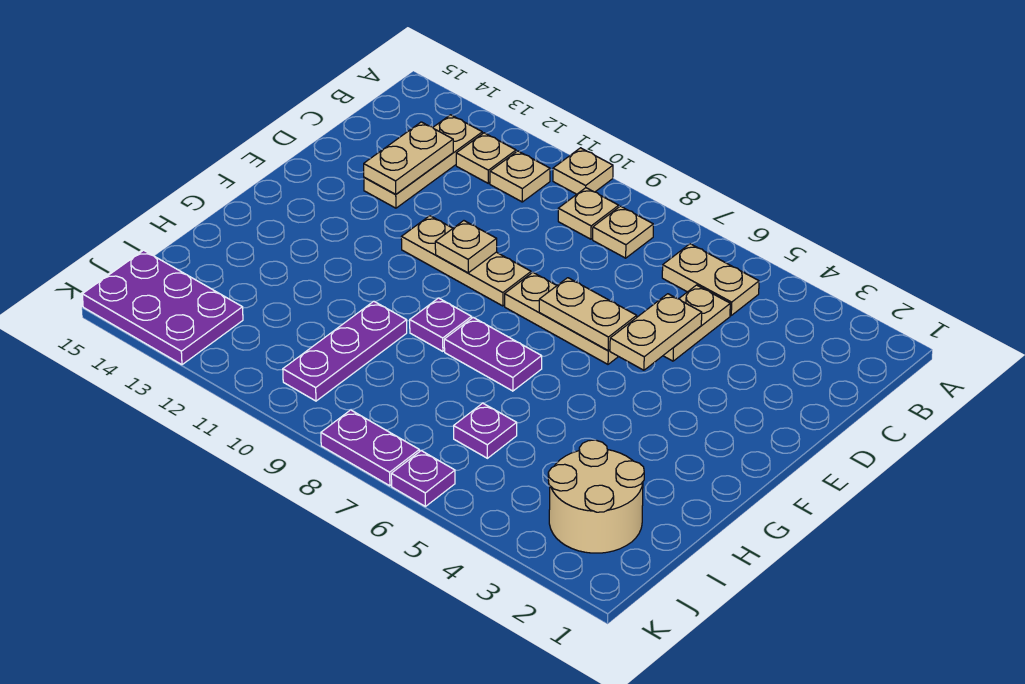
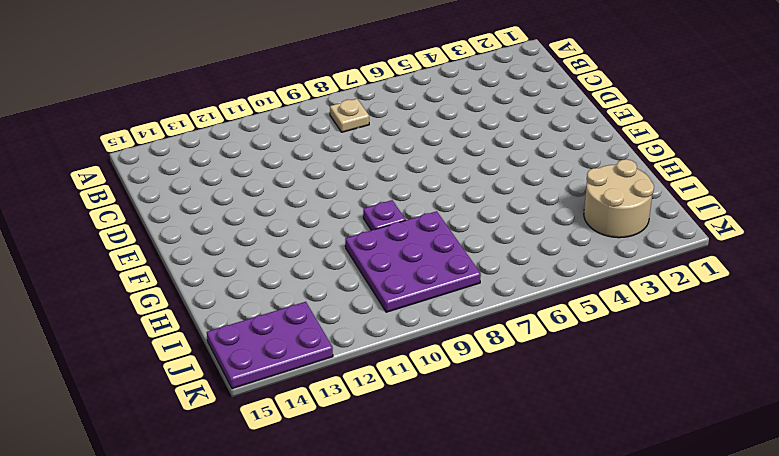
purple 3x3 plate [345,211,481,312] -> purple 1x3 plate [283,301,407,401]
none -> tan 1x1 plate [553,148,613,194]
none -> tan 1x2 plate [662,244,759,315]
none -> tan 1x1 plate [558,188,619,239]

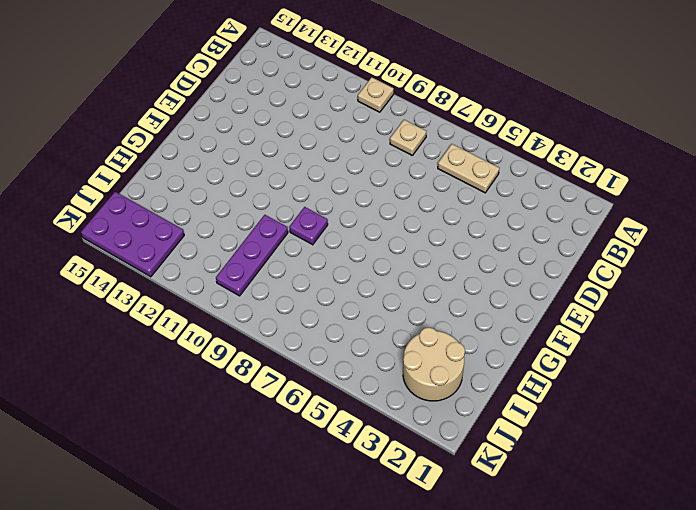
none -> tan 1x1 plate [558,188,619,239]
none -> tan 1x1 plate [490,151,550,202]
none -> tan 1x1 plate [456,133,516,184]

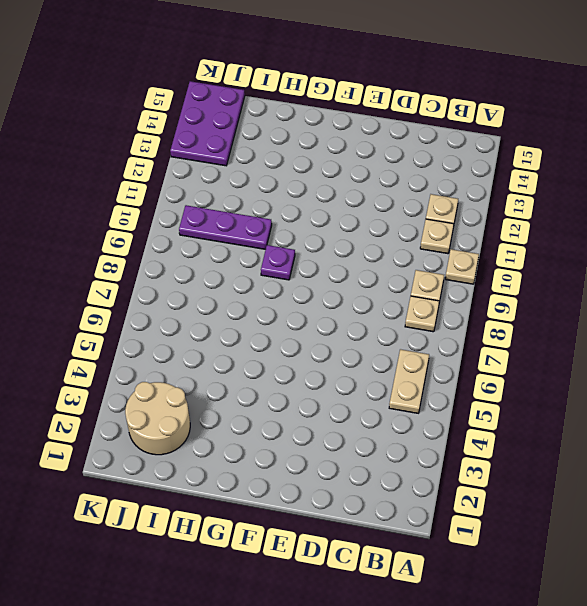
none -> tan 1x3 plate [364,115,482,208]
none -> tan 1x2 plate [663,285,730,361]
none -> tan 1x3 plate [505,272,618,364]

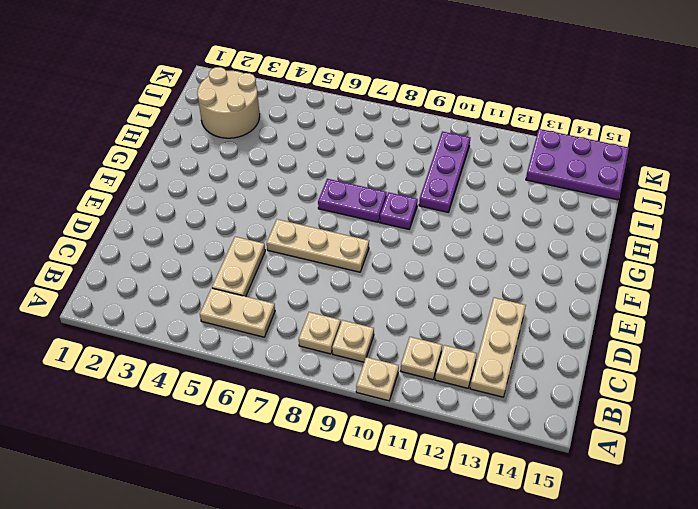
none -> tan 1x3 plate [401,216,531,306]
none -> purple 1x1 plate [454,403,517,458]
none -> purple 1x1 plate [391,451,455,506]

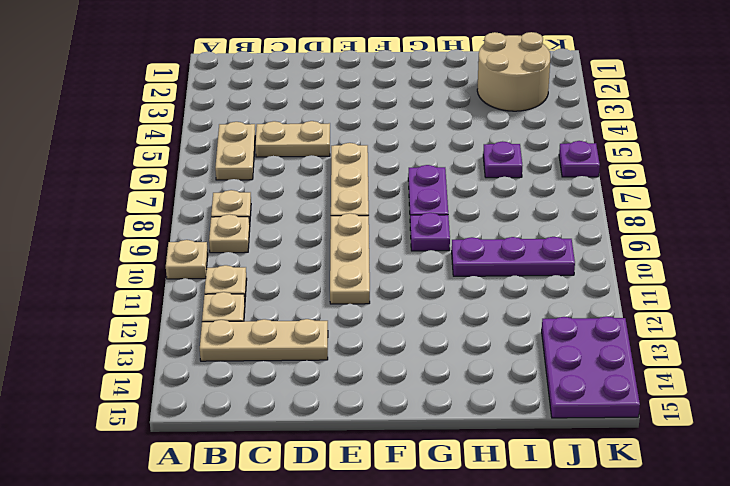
none -> purple 1x2 plate [321,410,419,486]
none -> tan 1x2 plate [364,122,453,194]
none -> tan 1x2 plate [610,294,702,370]

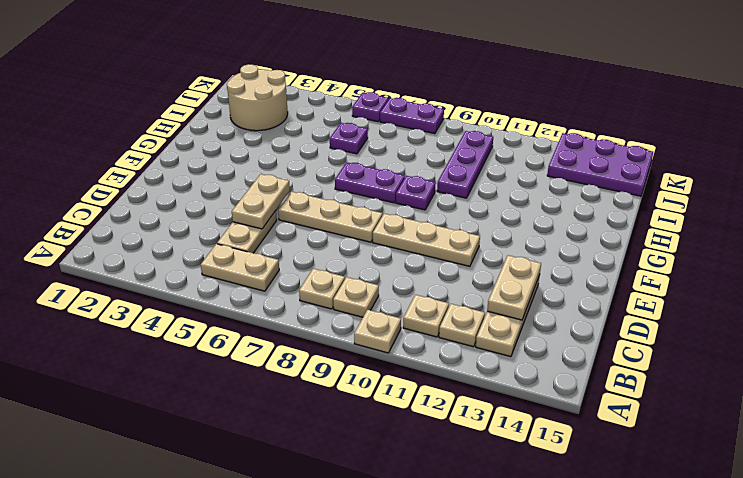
none -> tan 1x2 plate [539,278,637,351]
none -> tan 1x1 plate [435,221,497,273]

